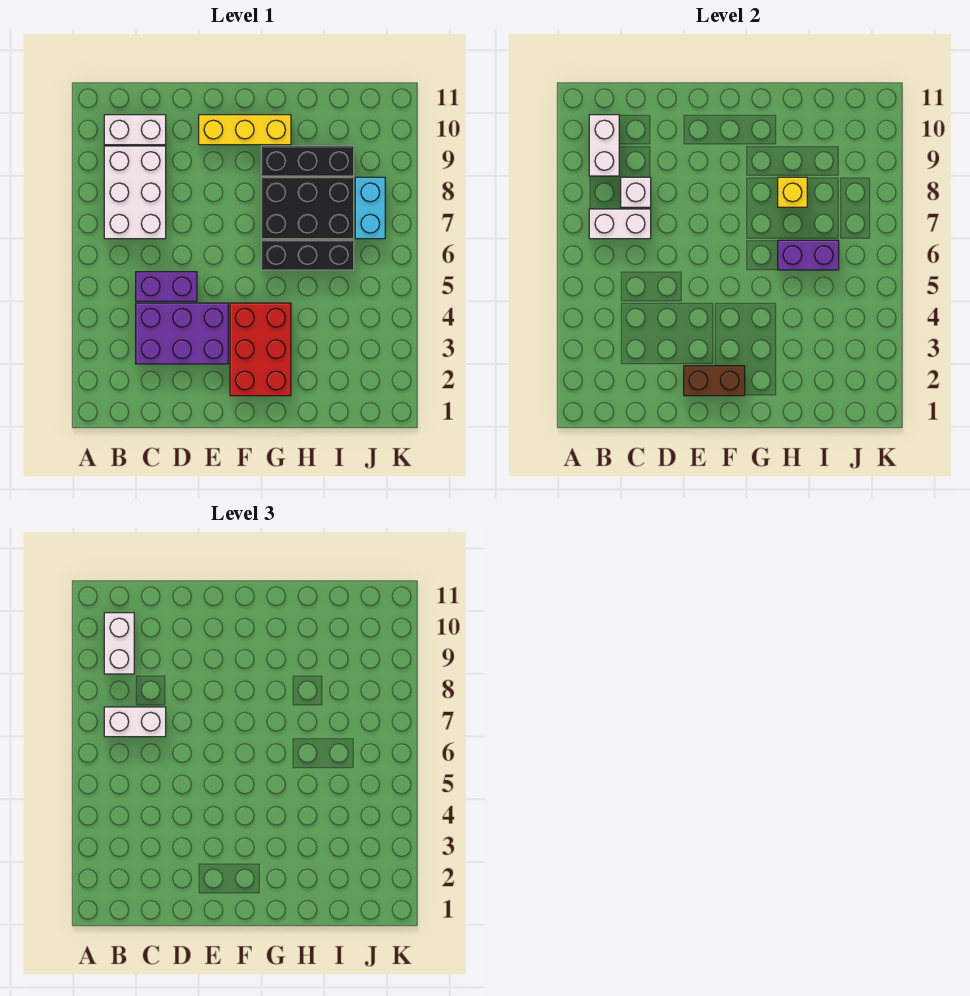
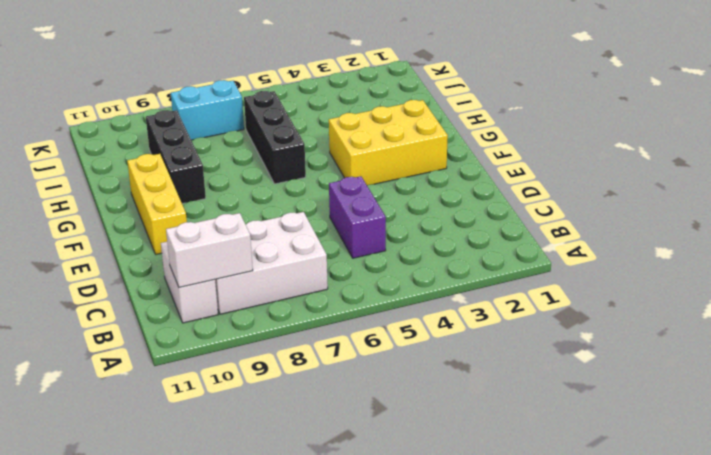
yellow 2x3 brick [329,100,448,185] -> red 2x3 brick [230,303,291,396]
none -> purple 2x3 brick [136,303,228,364]
none -> black 2x3 brick [261,177,354,239]
none -> white 1x2 brick [589,209,651,239]

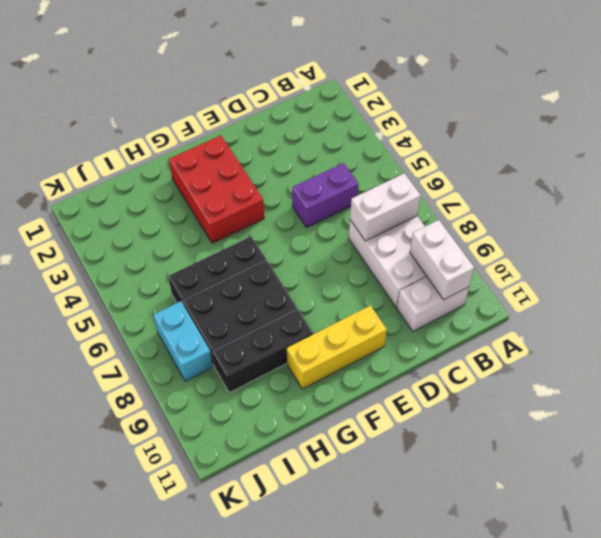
none -> purple 2x3 brick [136,303,228,364]
none -> white 1x1 brick [621,177,651,207]
none -> brown 1x2 brick [684,366,745,396]

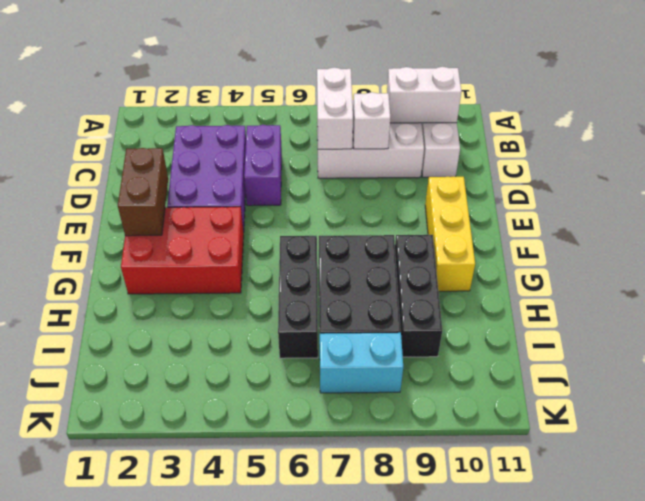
none -> purple 1x2 brick [778,240,839,270]
none -> yellow 1x1 brick [778,177,807,207]
none -> white 1x2 brick [104,707,166,737]

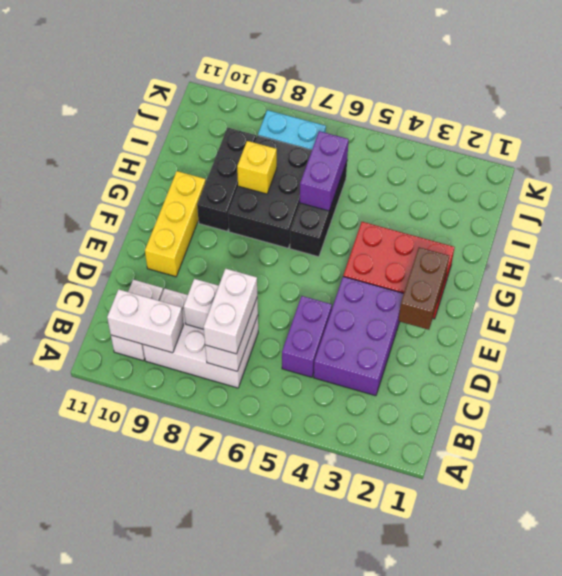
none -> white 1x2 brick [104,613,134,674]

